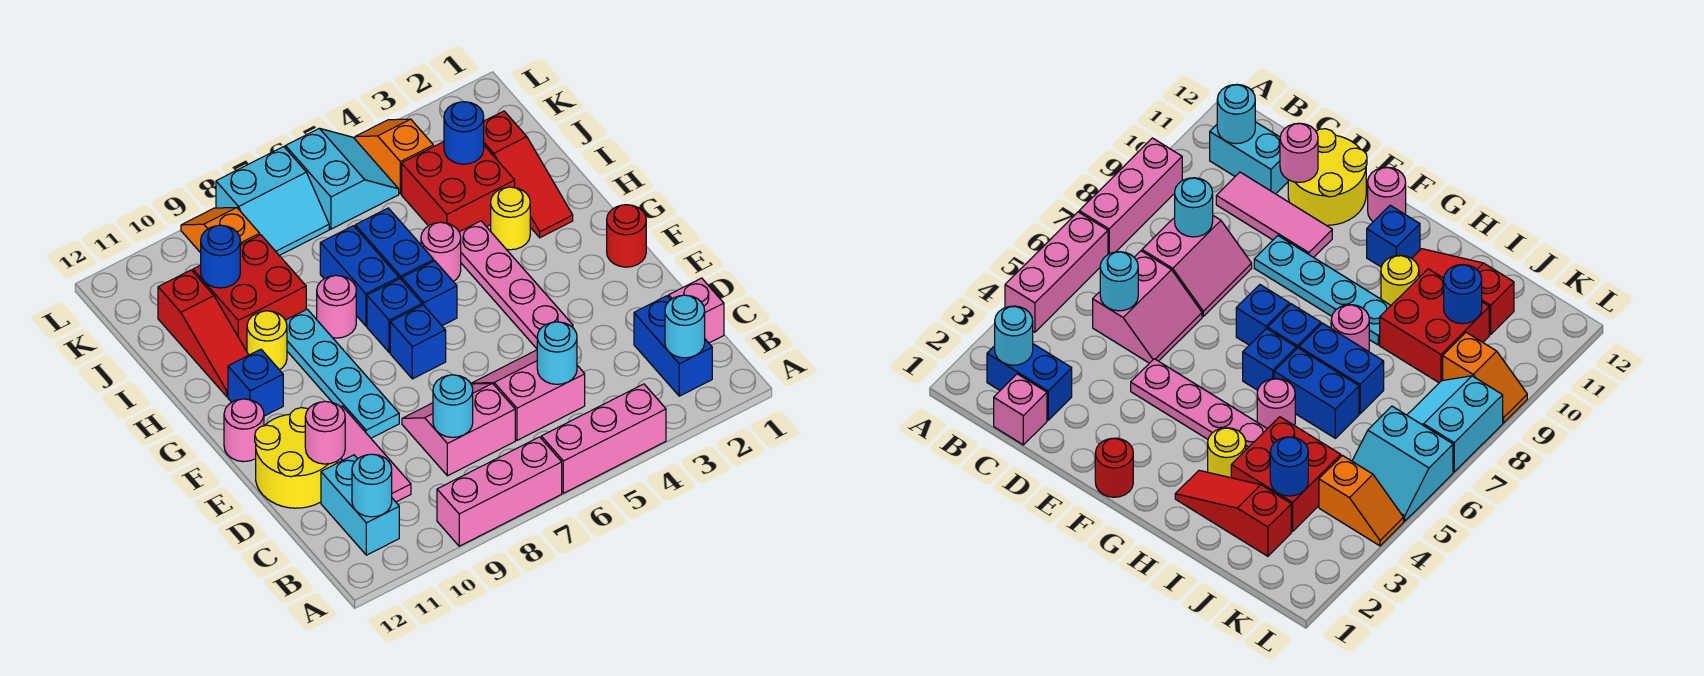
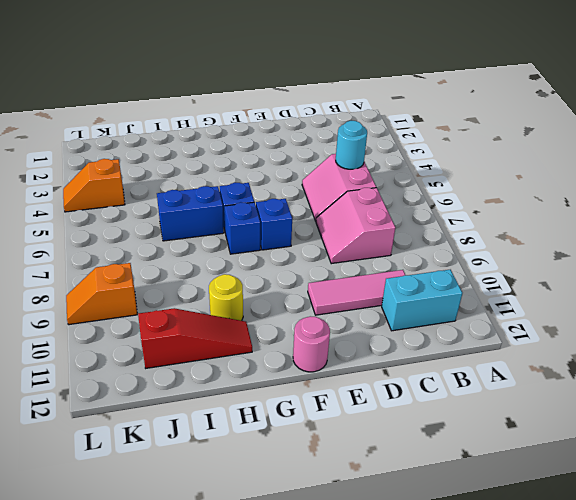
none -> pink 1x3 brick [541,384,666,493]
none -> pink 1x3 brick [437,437,562,546]
none -> blue 1x2 brick [634,296,712,396]
none -> pink 1x1 brick [669,278,724,343]

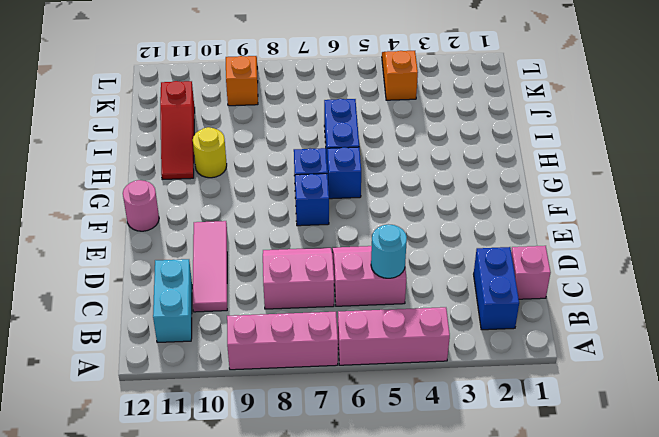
none -> yellow 2x2 round brick [255,408,337,508]
none -> pink 1x4 plate [459,221,573,349]
none -> cyan 1x4 plate [285,309,399,438]
none -> red 1x1 round brick [607,205,646,267]

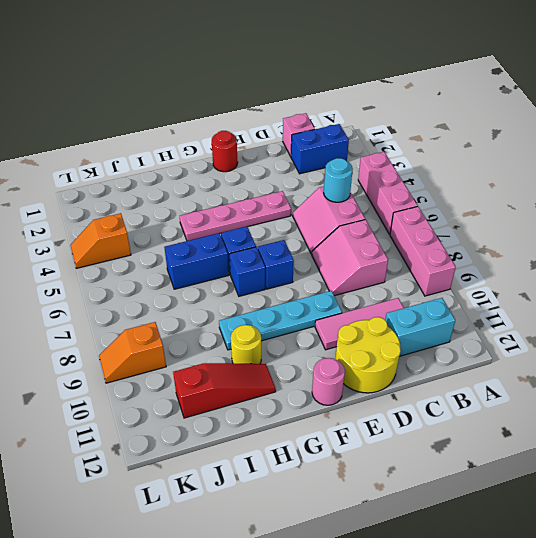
none -> blue 1x1 brick [228,349,283,416]
none -> red 1x3 slope [484,111,573,238]
none -> yellow 1x1 round brick [491,187,530,250]
none -> pink 1x1 round brick [421,222,461,281]

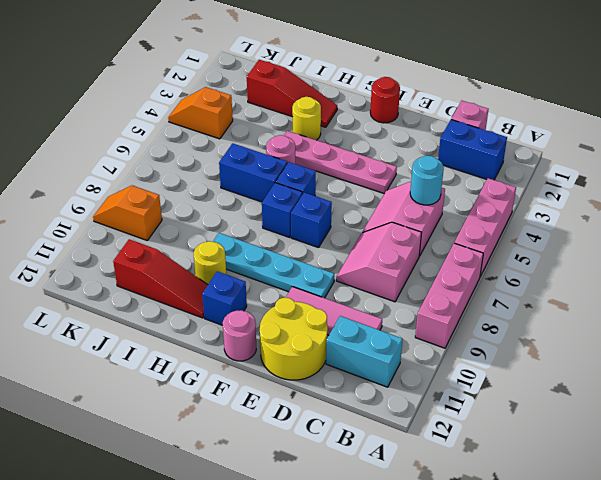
none -> blue 1x2 brick [320,226,399,326]
none -> pink 1x1 round brick [317,275,356,338]
none -> red 2x2 brick [402,142,515,232]
none -> red 2x2 brick [193,235,306,349]

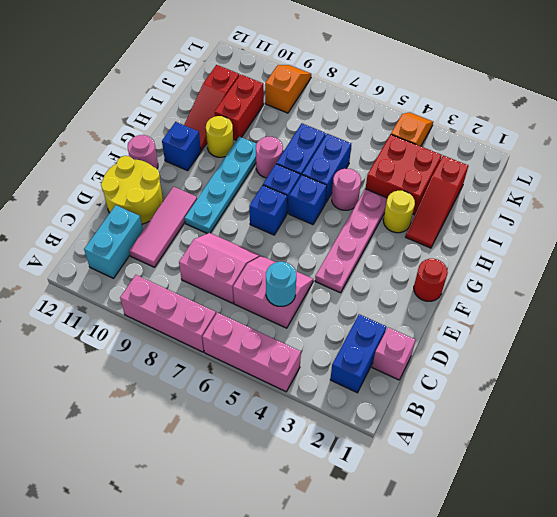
red 1x2 brick [215,74,264,140] -> red 2x2 brick [193,235,306,349]
none -> cyan 2x2 slope [285,128,399,229]
none -> cyan 2x2 slope [216,147,329,256]
none -> cyan 1x1 round brick [665,295,705,358]
none -> cyan 1x1 round brick [352,454,392,517]

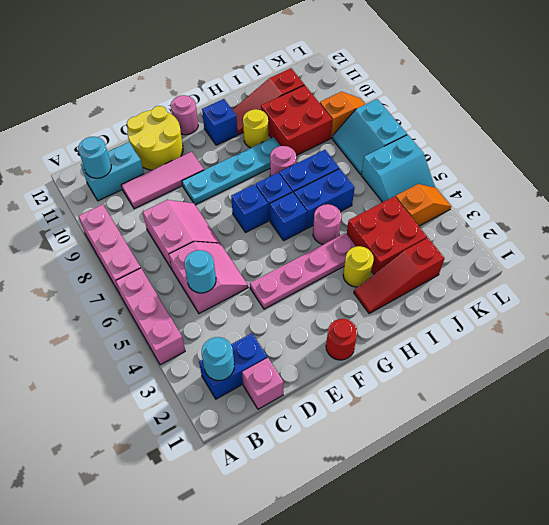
none -> cyan 1x1 round brick [433,375,473,437]
none -> pink 1x1 round brick [305,401,345,464]
none -> blue 1x1 round brick [444,102,484,164]
none -> blue 1x1 round brick [201,225,240,288]

